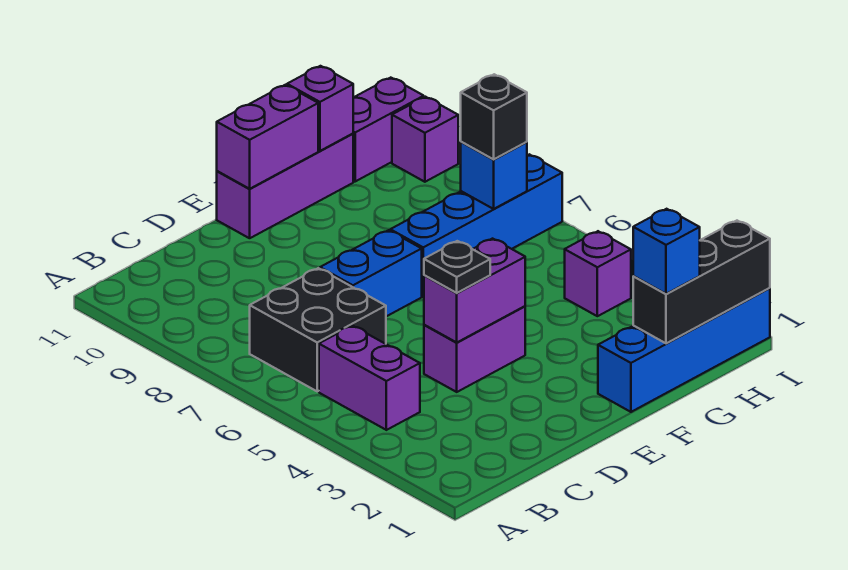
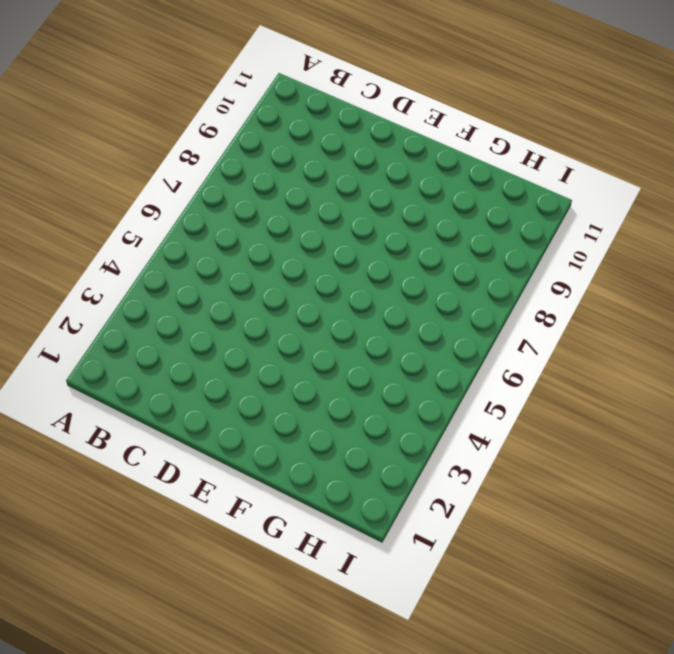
none -> purple 1x2 brick [319,326,420,430]
none -> black 2x2 brick [250,268,386,391]
none -> purple 1x2 brick [424,306,525,392]

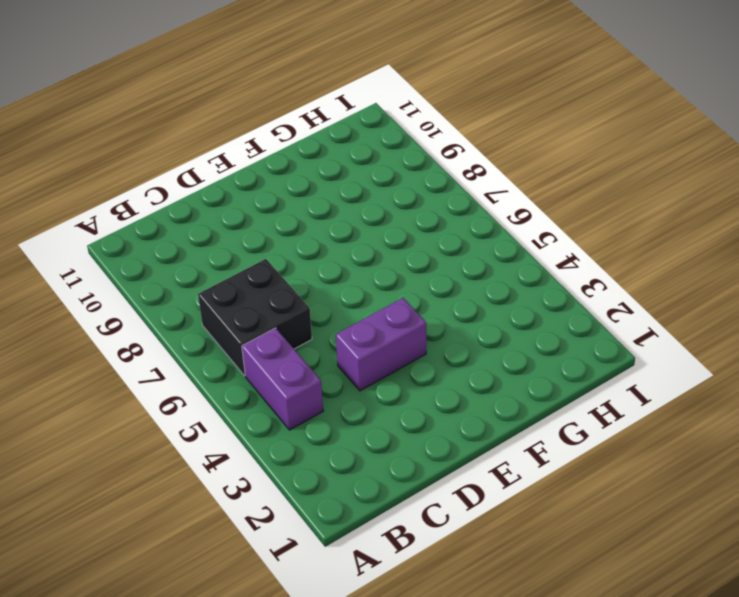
none -> blue 1x2 brick [320,230,422,316]
none -> purple 1x3 brick [217,134,353,238]
none -> blue 1x4 brick [598,288,770,412]

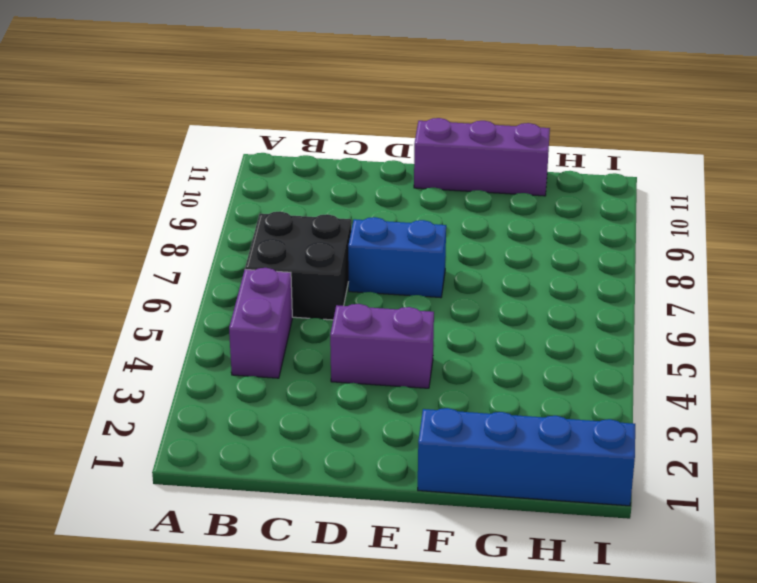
none -> blue 1x4 brick [390,154,562,296]
none -> purple 1x1 brick [565,231,631,316]
none -> purple 1x2 brick [353,78,424,181]

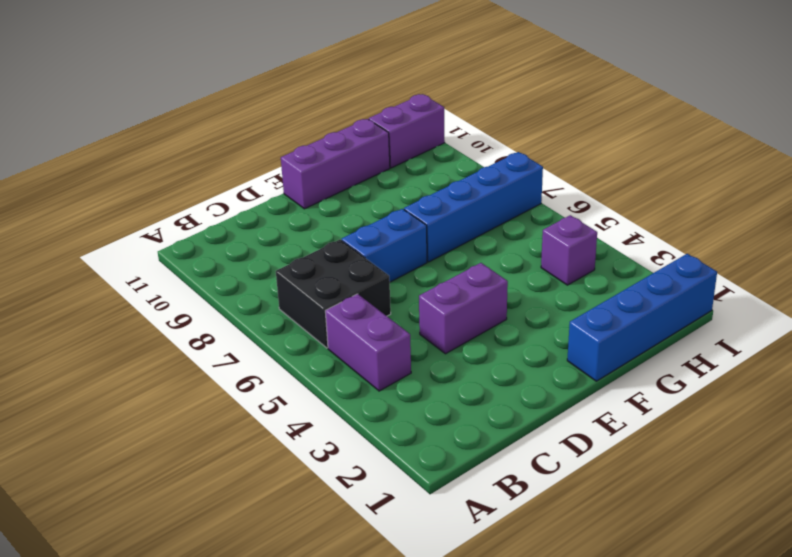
none -> purple 1x1 brick [392,97,458,182]
none -> purple 1x2 brick [424,239,525,342]
none -> purple 1x2 brick [217,85,318,189]

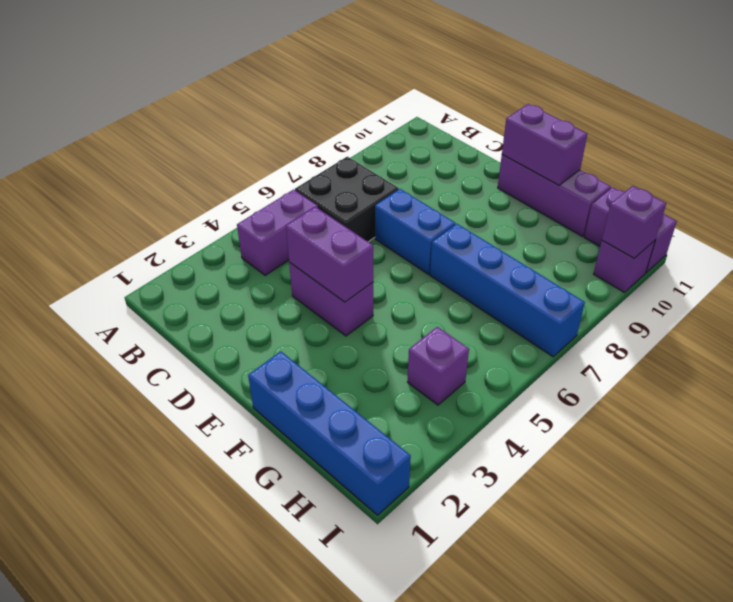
purple 1x1 brick [602,186,666,258] -> purple 1x1 brick moved to [287,66,354,151]
none -> black 1x3 brick [633,221,770,343]
none -> blue 1x1 brick [461,142,527,209]
none -> black 1x1 plate [424,241,490,293]

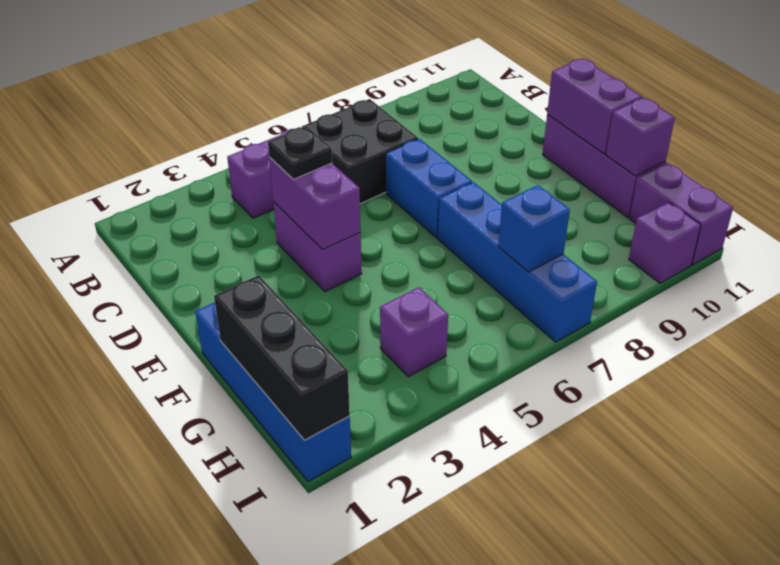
none -> blue 1x1 brick [633,209,700,294]
none -> black 1x1 brick [461,74,527,159]

